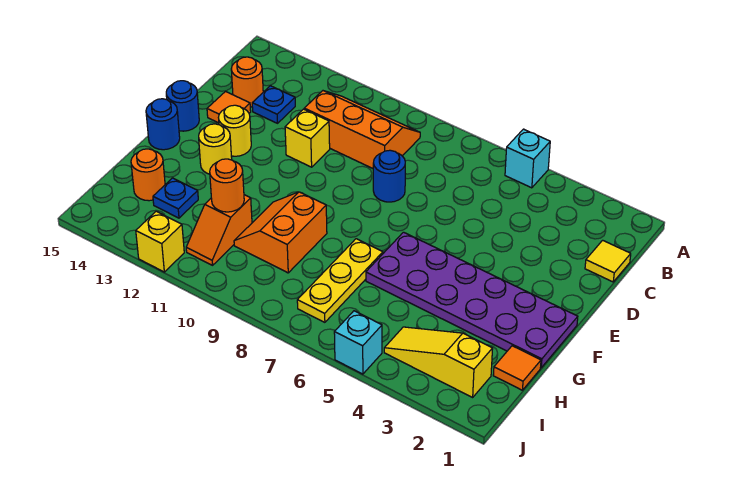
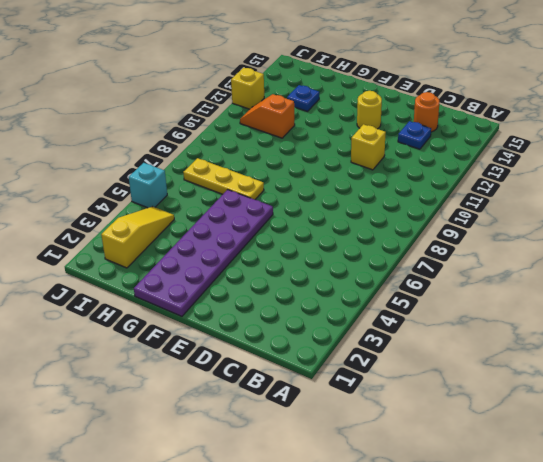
none -> cyan 1x1 brick [505,129,550,188]
none -> orange 2x3 slope [304,91,420,168]
none -> yellow 1x1 tile [585,240,631,282]

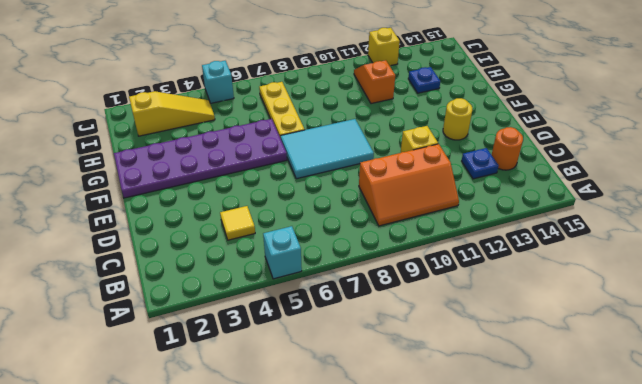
yellow 1x1 tile [220,206,255,240] -> yellow 1x1 tile moved to [585,240,631,282]
cyan 2x3 tile [281,119,374,179] -> none
none -> blue 1x1 round brick [373,150,405,202]
none -> orange 1x1 tile [207,92,251,123]
none -> blue 1x1 round brick [166,81,199,131]

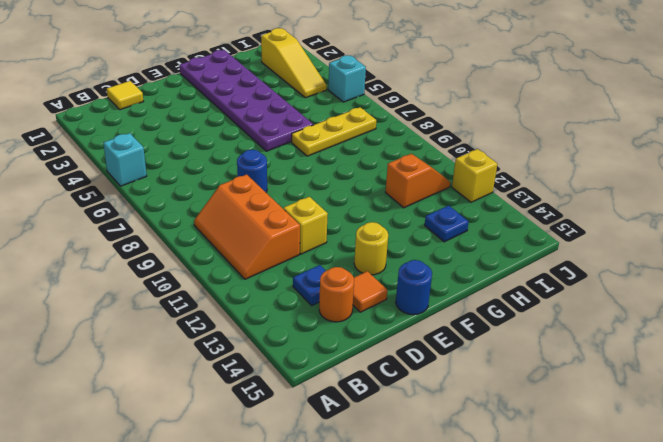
none -> yellow 1x1 round brick [199,124,232,174]
none -> blue 1x1 round brick [146,99,180,150]
none -> orange 2x2 slope [234,192,327,273]

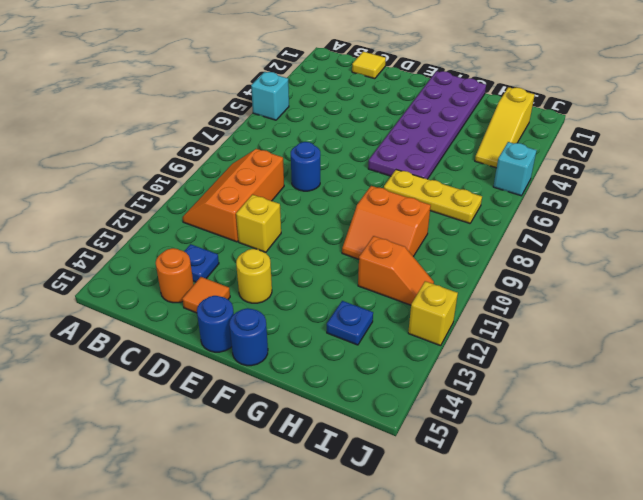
none -> yellow 1x1 round brick [199,124,232,174]
none -> orange 1x1 tile [493,346,541,390]
none -> orange 1x1 round brick [131,149,165,201]

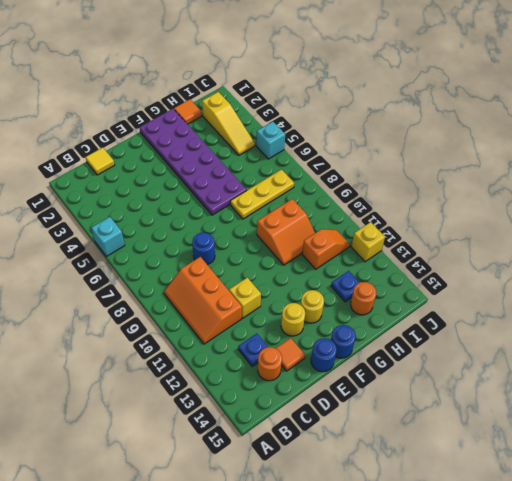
none -> orange 1x1 round brick [210,159,244,212]

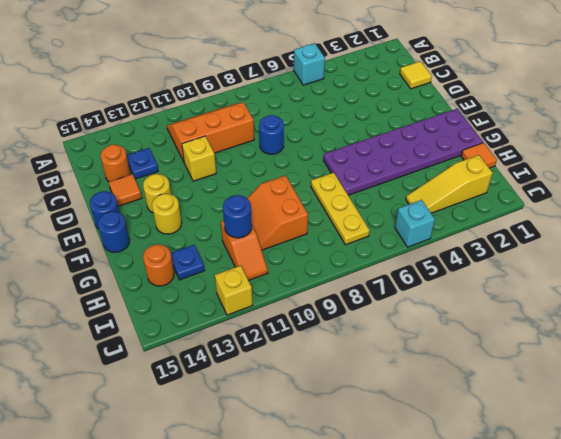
blue 1x1 round brick [223,195,252,238] -> orange 1x1 round brick [210,159,244,212]

